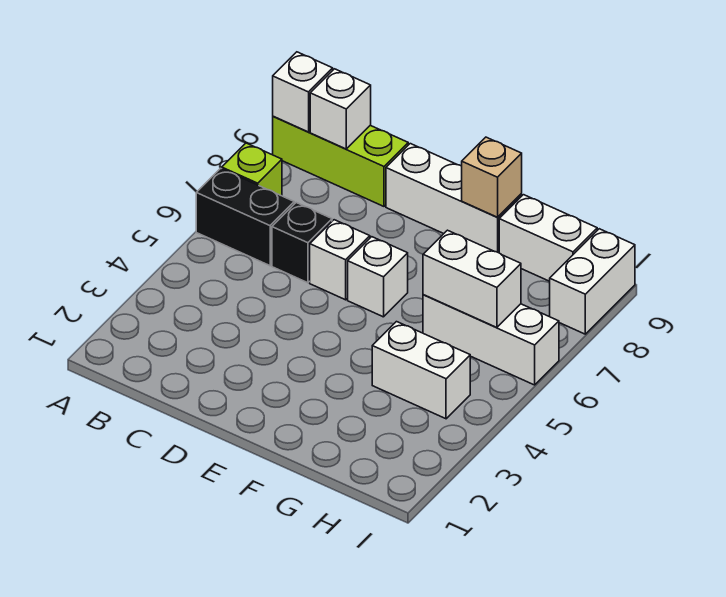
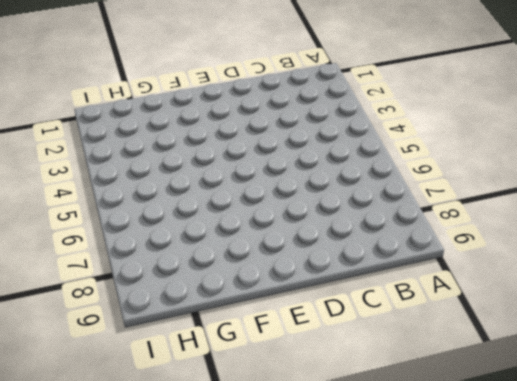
none -> black 1x2 brick [196,168,294,266]
none -> lime 1x1 brick [222,143,282,196]
none -> lime 1x3 brick [273,117,408,206]

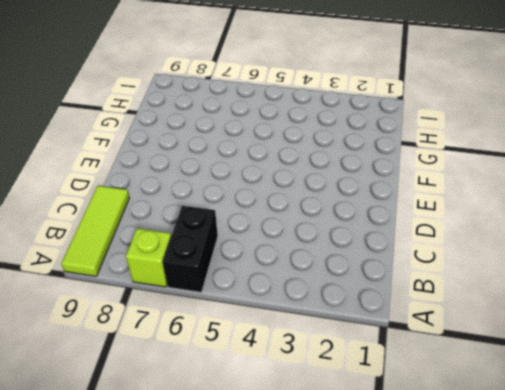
lime 1x3 tile [61,186,129,276] -> lime 1x3 brick [273,117,408,206]
none -> black 1x1 brick [272,203,332,283]
none -> white 1x1 brick [310,220,370,300]
none -> white 1x3 brick [386,144,522,253]

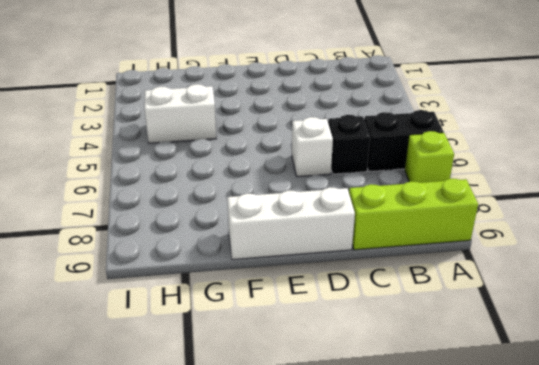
none -> white 1x1 brick [348,237,408,317]
none -> white 1x3 brick [423,295,559,385]
none -> white 1x2 brick [499,195,597,281]

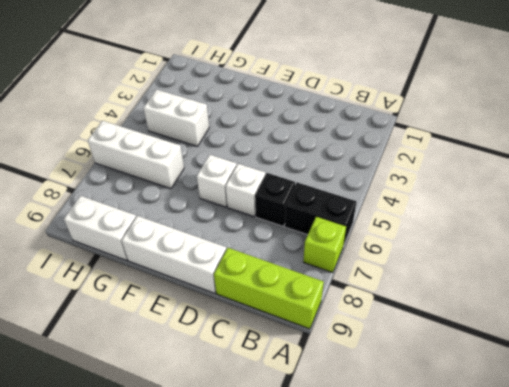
none -> white 1x2 brick [550,229,635,334]
none -> white 1x1 brick [273,52,333,132]
none -> white 1x1 brick [310,69,371,149]

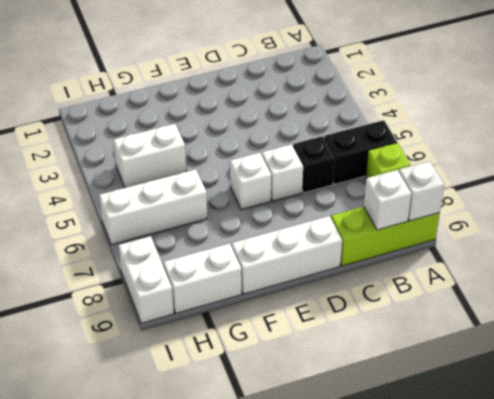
none -> tan 1x1 brick [462,137,522,217]
none -> white 1x2 brick [423,230,521,328]

